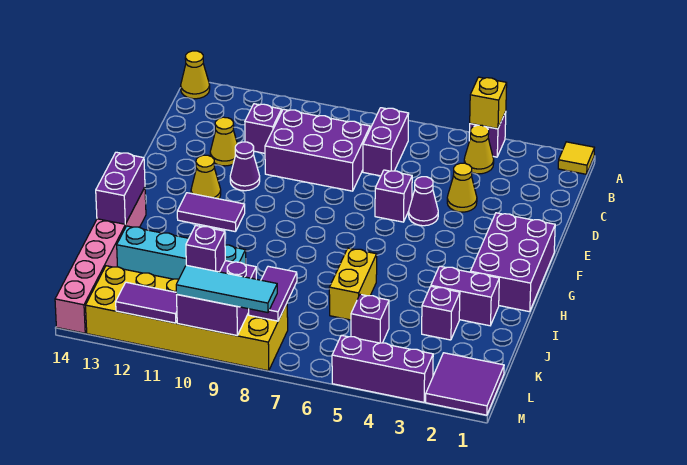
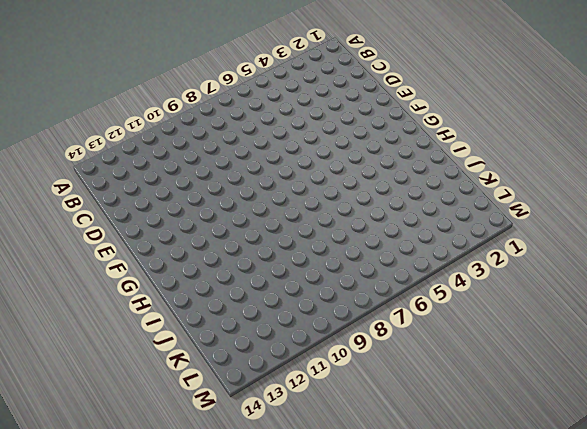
none -> yellow 1x1 tile [558,142,594,174]
none -> purple 1x1 brick [469,112,506,157]
none -> yellow 1x1 cone [181,51,210,99]
none -> yellow 1x1 cone [464,125,494,174]

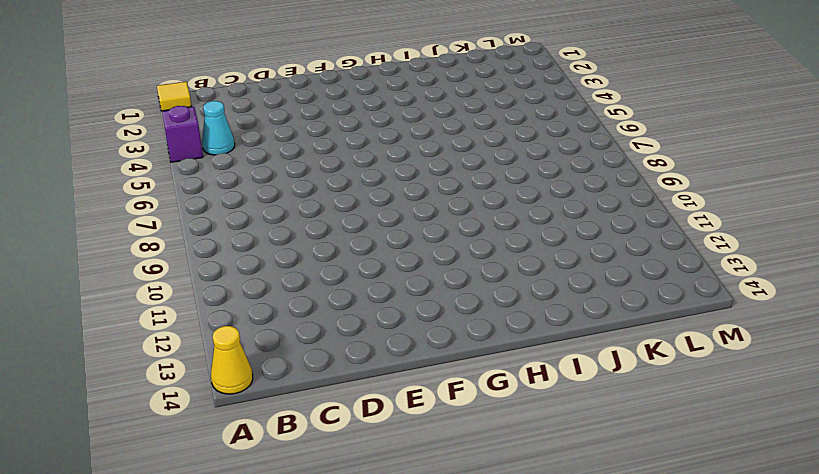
cyan 1x1 cone [202,101,235,155] -> yellow 1x1 cone [464,125,494,174]
none -> purple 1x2 brick [363,108,409,176]
none -> purple 2x3 brick [265,109,370,191]
none -> purple 1x1 brick [245,104,282,153]
none -> yellow 1x1 cone [447,163,477,212]

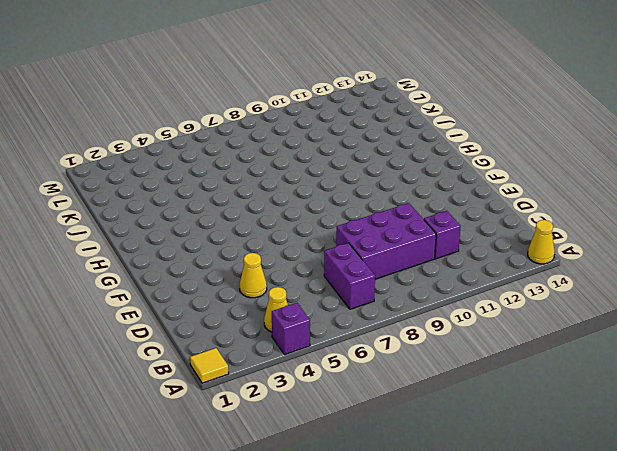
none -> yellow 1x1 cone [210,117,237,166]
none -> purple 1x1 cone [409,177,438,226]
none -> purple 1x1 brick [375,170,412,222]
none -> purple 1x1 cone [230,142,260,191]

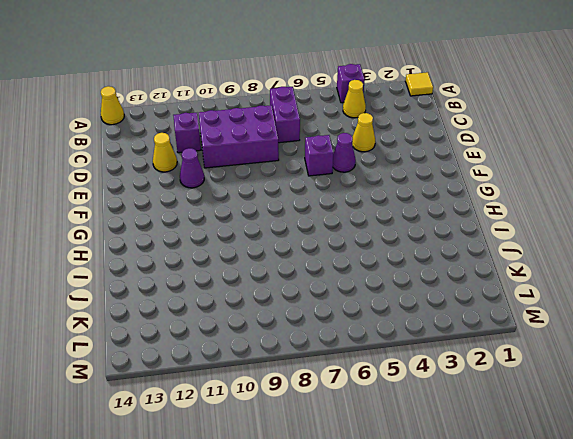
none -> purple 2x3 brick [470,213,555,312]
none -> yellow 1x1 cone [191,155,221,199]
none -> purple 1x2 tile [177,193,245,232]
none -> pink 1x6 brick [55,187,146,333]

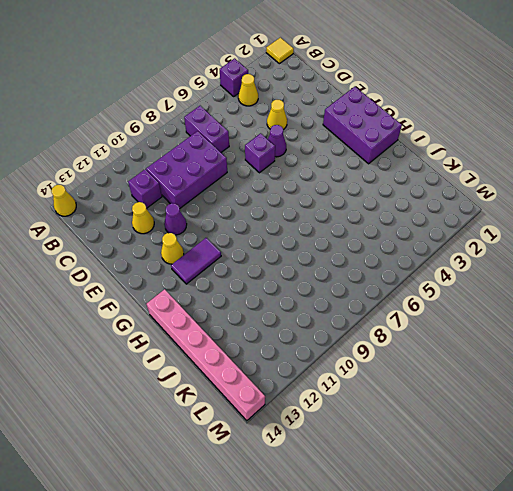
none -> purple 1x2 brick [431,266,499,326]
none -> yellow 1x2 brick [329,248,377,320]
none -> purple 1x1 brick [422,286,460,340]
none -> cyan 1x4 brick [117,226,246,279]

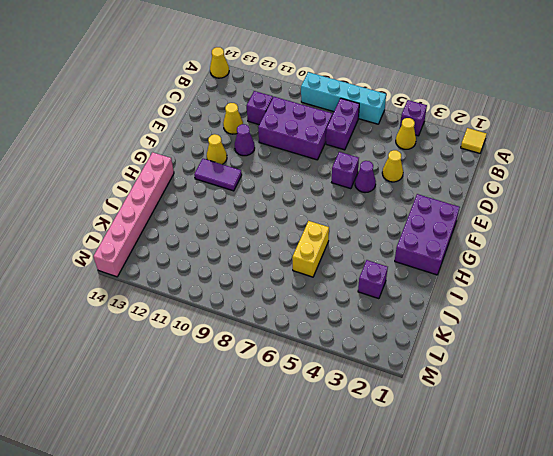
cyan 1x4 brick [301,72,386,124] -> cyan 1x4 brick moved to [117,226,246,279]
none -> purple 1x2 brick [431,266,499,326]
none -> purple 1x1 brick [351,294,389,343]
none -> purple 2x2 tile [426,353,504,415]
none -> yellow 2x6 brick [86,266,288,371]

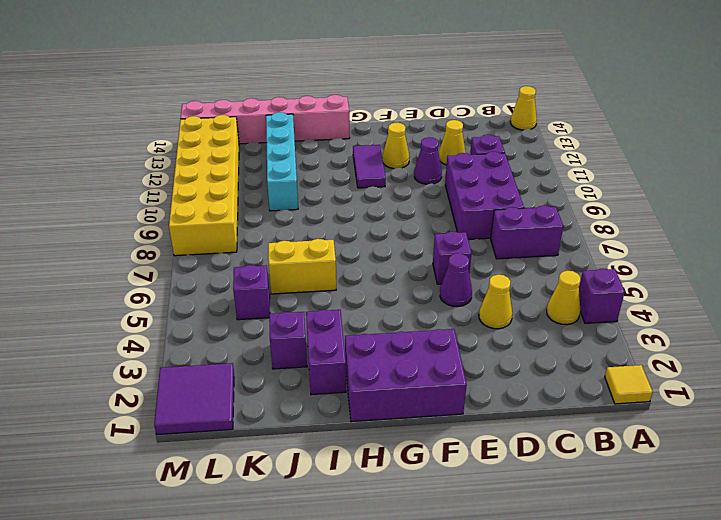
none -> purple 1x3 brick [332,335,433,402]
none -> yellow 1x1 brick [470,77,507,129]
none -> purple 1x2 brick [96,152,145,224]
none -> purple 1x2 tile [249,266,297,321]

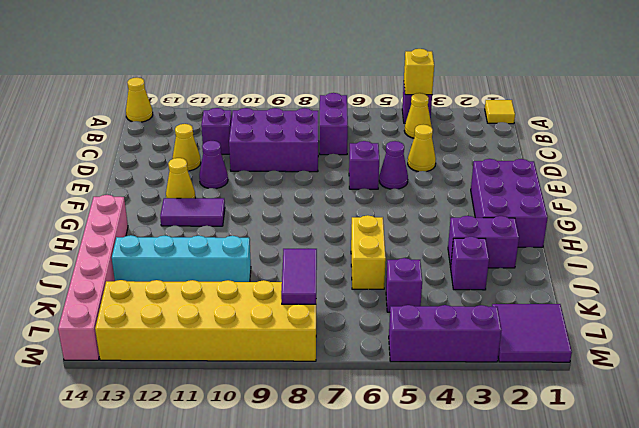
none -> purple 1x2 brick [96,152,145,224]
none -> purple 2x2 brick [177,261,256,335]
none -> purple 1x2 tile [116,282,177,323]
none -> purple 1x1 brick [186,226,225,272]

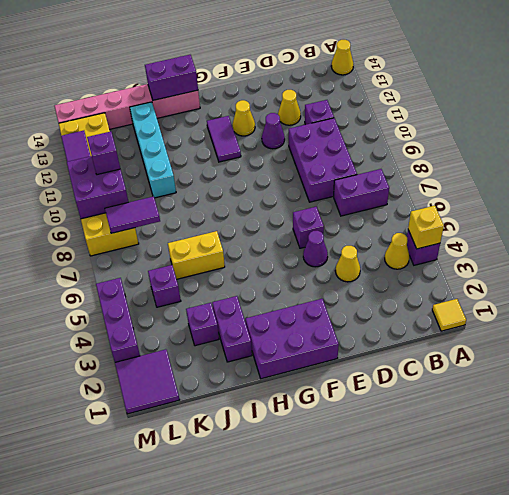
none -> cyan 1x3 tile [176,265,277,313]

